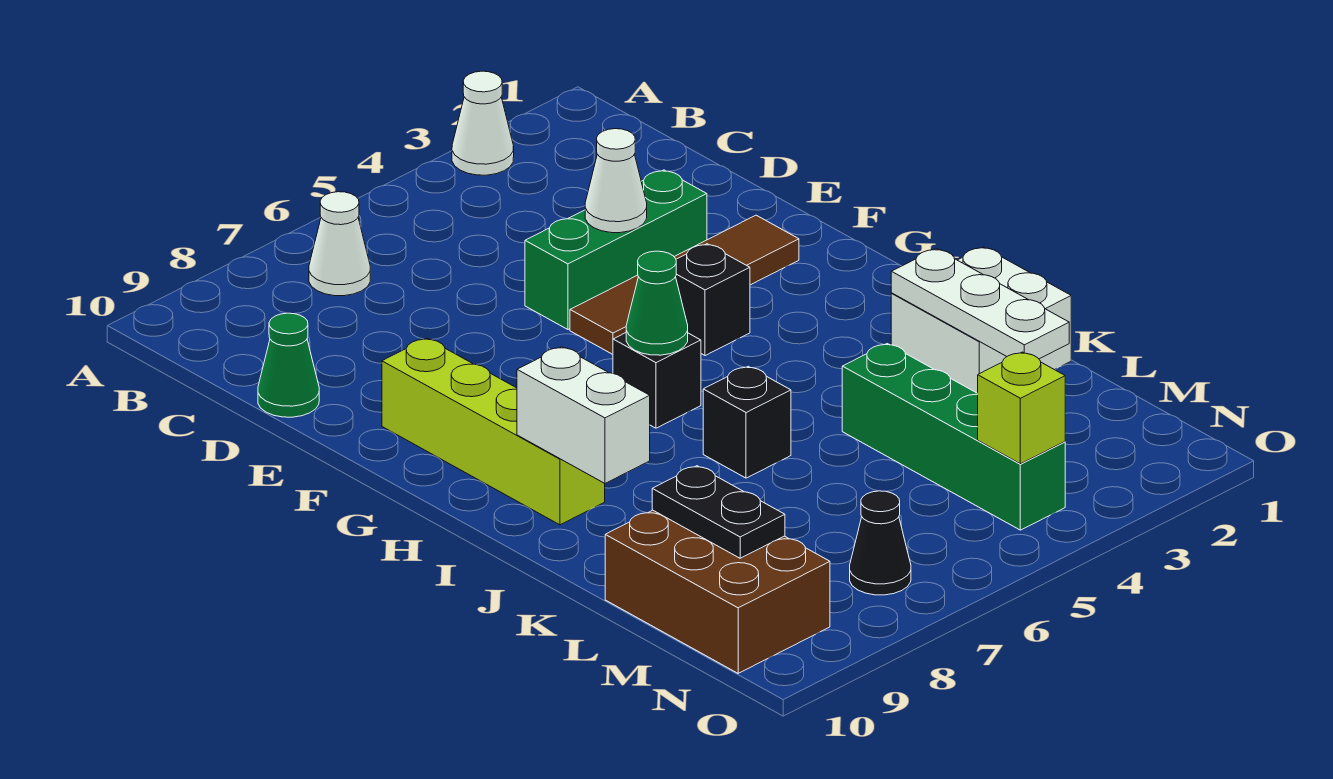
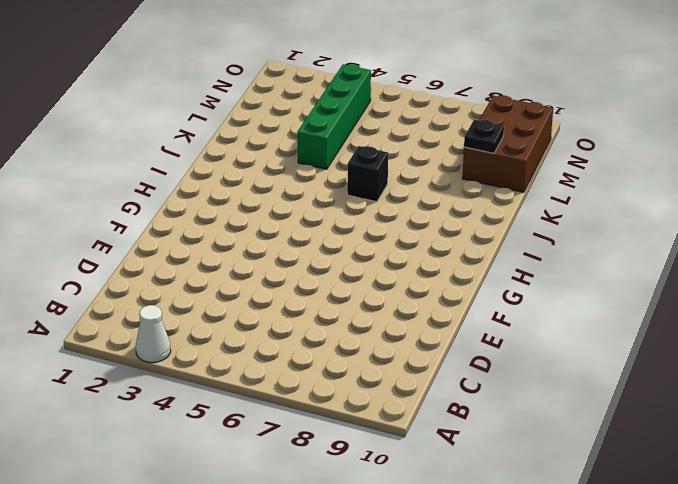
black 1x1 plate [464,120,504,153] -> black 1x2 plate [652,466,785,558]
none -> white 1x1 cone [309,192,370,296]
none -> green 1x1 cone [258,313,319,417]
none -> green 1x3 brick [525,170,707,329]

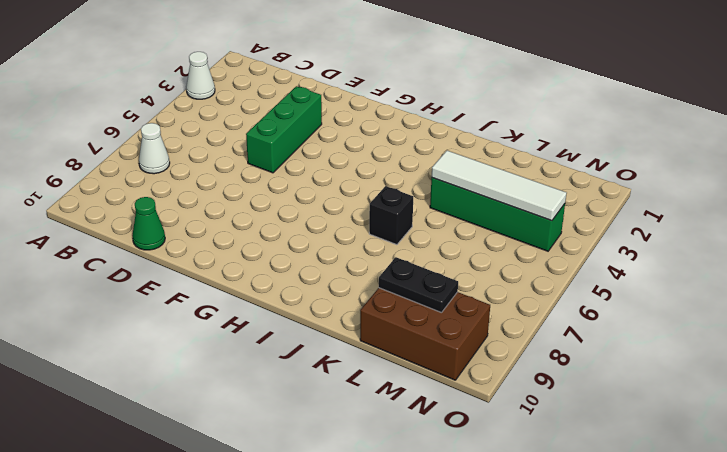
white 1x4 tile [432,151,567,221] -> lime 1x1 brick [978,352,1065,464]
none -> brown 1x4 tile [570,215,799,354]
none -> lime 1x4 brick [382,338,605,525]
none -> black 1x1 brick [676,244,750,356]

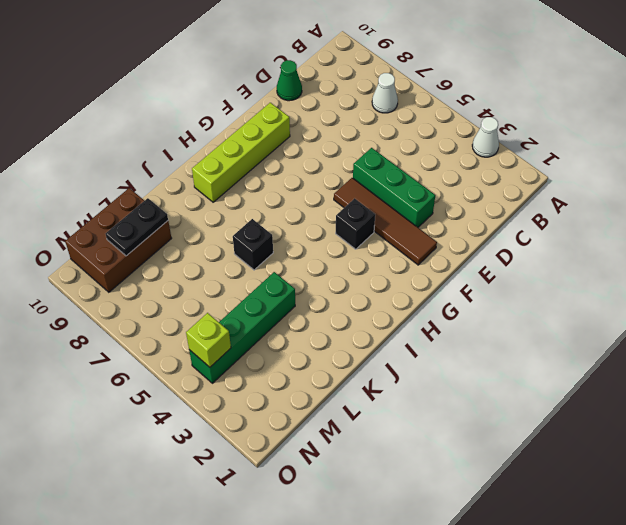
none -> black 1x1 brick [613,333,701,428]
none -> white 2x2 brick [891,247,1071,393]
none -> black 1x1 cone [850,491,911,595]

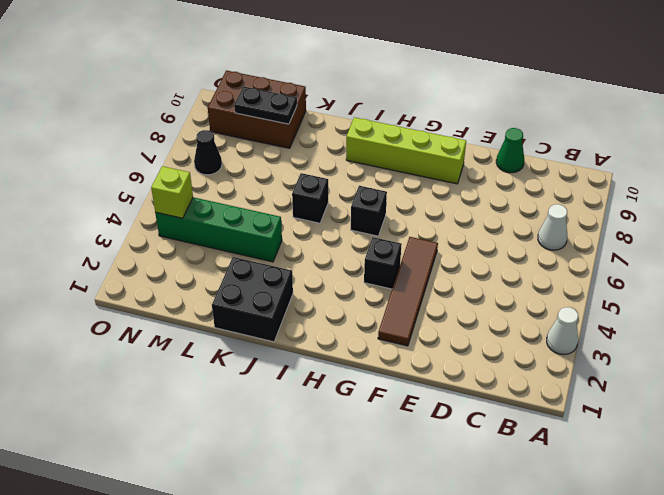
black 2x2 brick [212,257,293,342] -> white 2x2 brick [891,247,1071,393]
none -> green 1x3 brick [525,170,707,329]
none -> white 1x1 cone [585,129,647,233]
none -> green 1x1 cone [626,251,688,355]

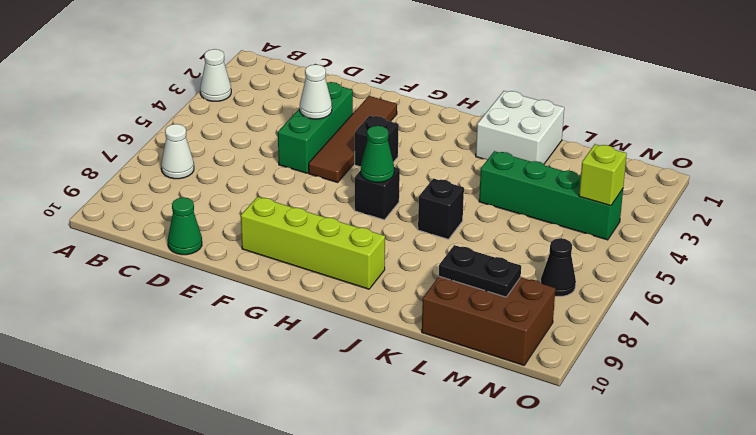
none -> white 1x2 brick [517,347,650,483]
none -> white 1x3 plate [891,249,1069,359]

